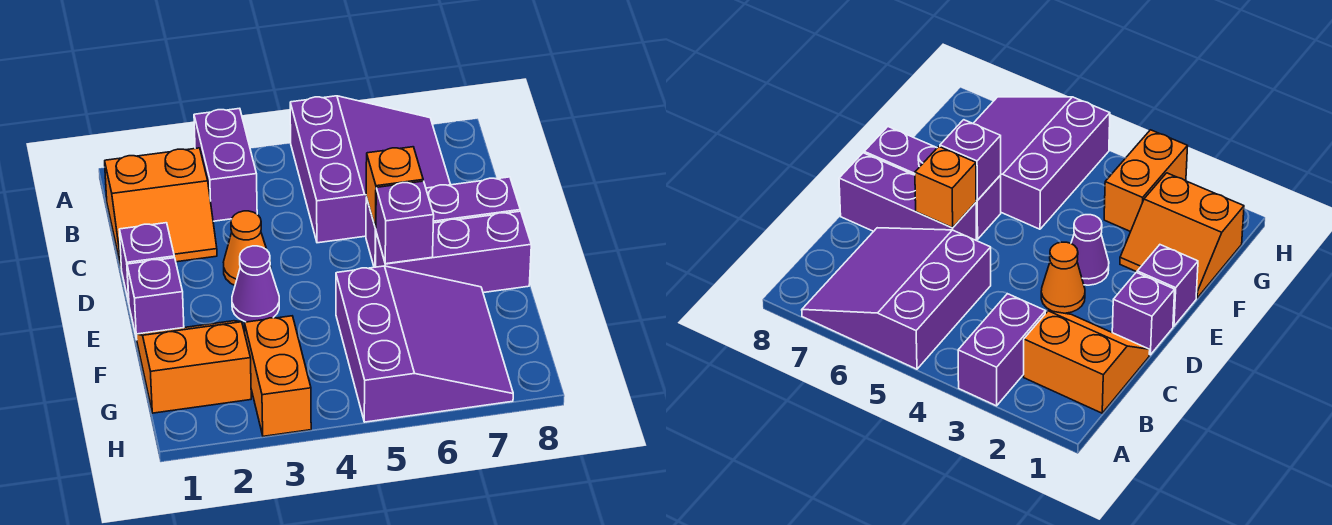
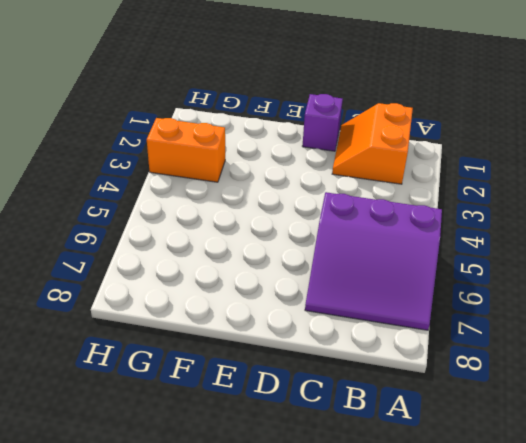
none -> purple 1x2 brick [194,108,257,221]
none -> orange 1x1 cone [223,211,271,285]
none -> purple 1x3 brick [366,177,520,267]

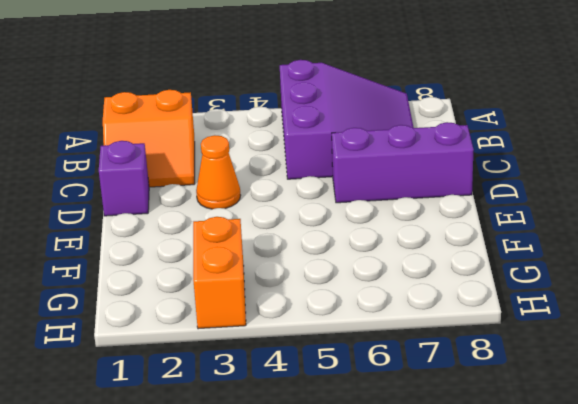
none -> purple 1x2 brick [194,108,257,221]
none -> purple 1x1 brick [127,258,184,338]
none -> purple 1x1 cone [232,246,279,322]

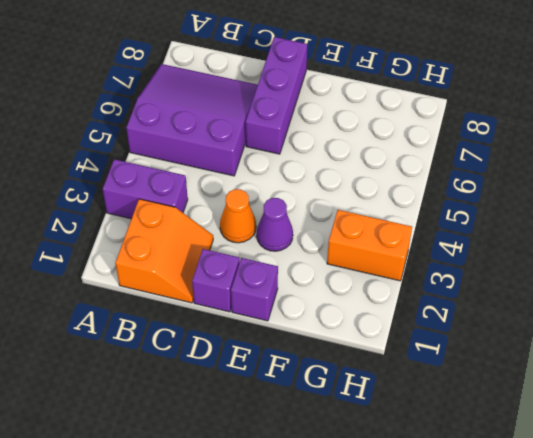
none -> purple 1x3 brick [376,211,531,293]
none -> orange 2x2 slope [136,321,251,413]
none -> purple 3x3 slope [336,266,513,422]

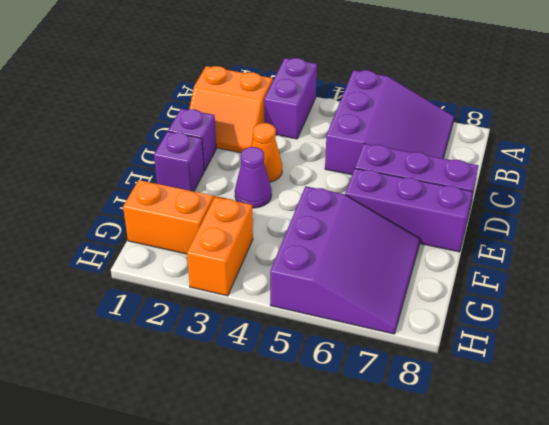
none -> orange 1x1 brick [366,147,423,229]
none -> purple 1x1 brick [376,181,434,264]

